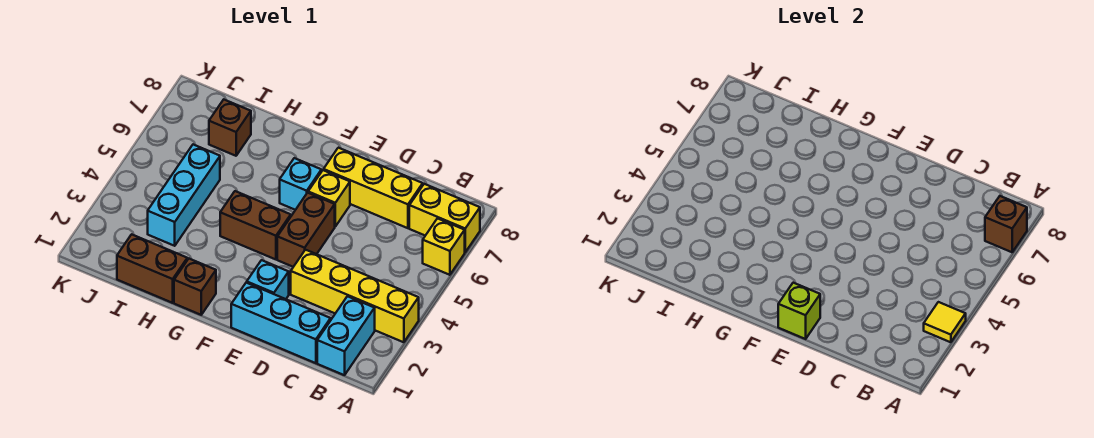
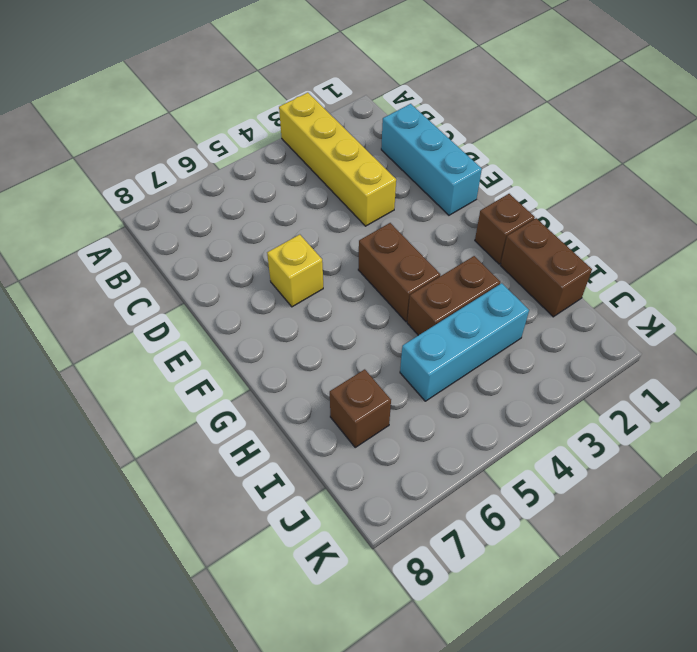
brown 1x2 brick [407,256,500,335] -> brown 1x2 brick moved to [277,193,335,267]
none -> yellow 1x1 brick [423,218,465,275]
none -> yellow 1x2 brick [409,184,480,252]
none -> cyan 1x2 brick [317,296,375,375]

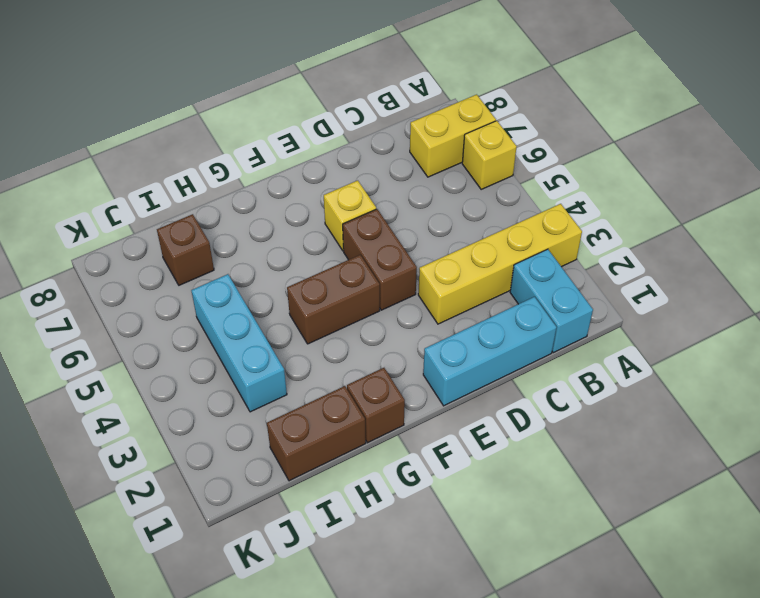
none -> yellow 1x3 brick [324,148,423,228]
none -> cyan 1x1 brick [247,260,289,299]
none -> cyan 1x1 brick [280,158,321,210]

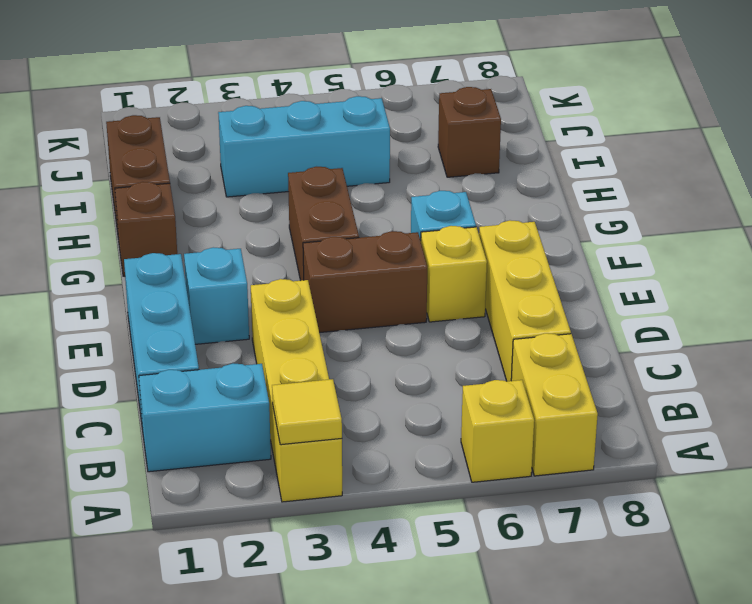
none -> brown 1x1 brick [985,196,1027,252]
none -> lime 1x1 brick [778,283,820,339]

